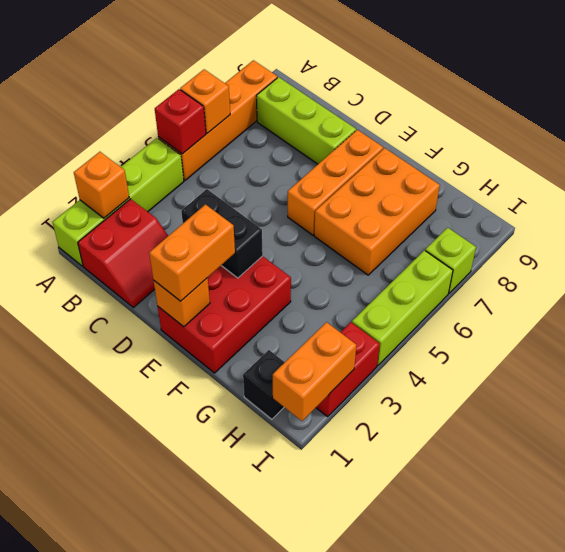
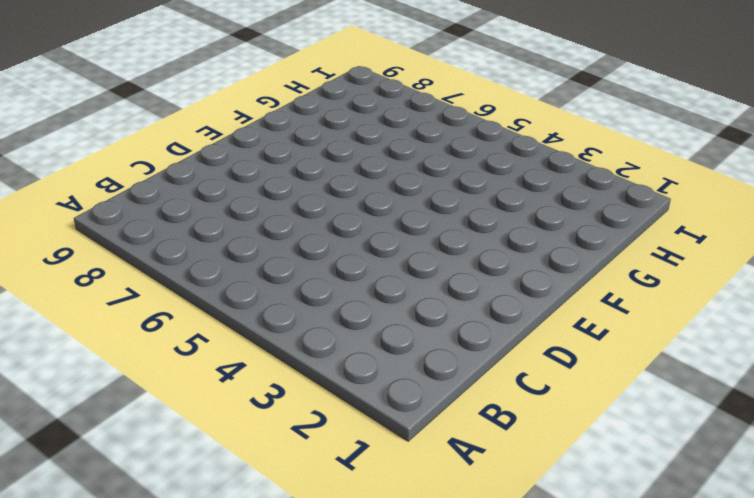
none -> lime 1x4 brick [52,138,184,266]
none -> orange 1x4 brick [158,60,277,180]
none -> red 2x2 slope [78,199,168,308]

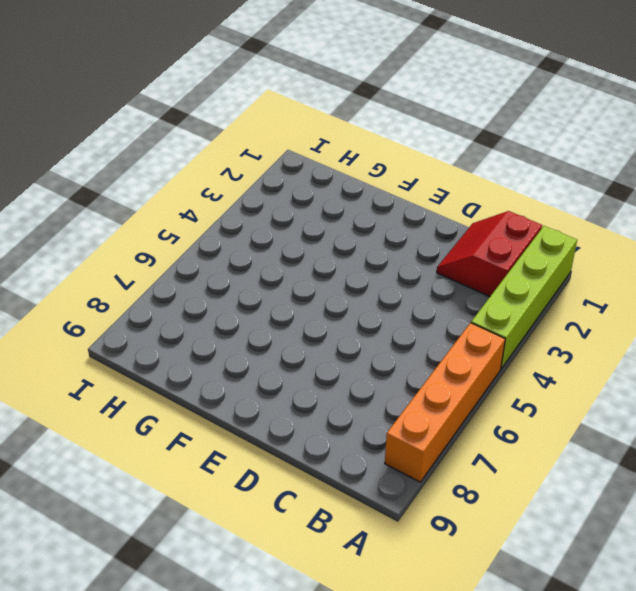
none -> lime 1x3 brick [256,77,356,164]
none -> red 2x3 brick [158,256,291,373]
none -> orange 1x3 brick [288,130,383,235]

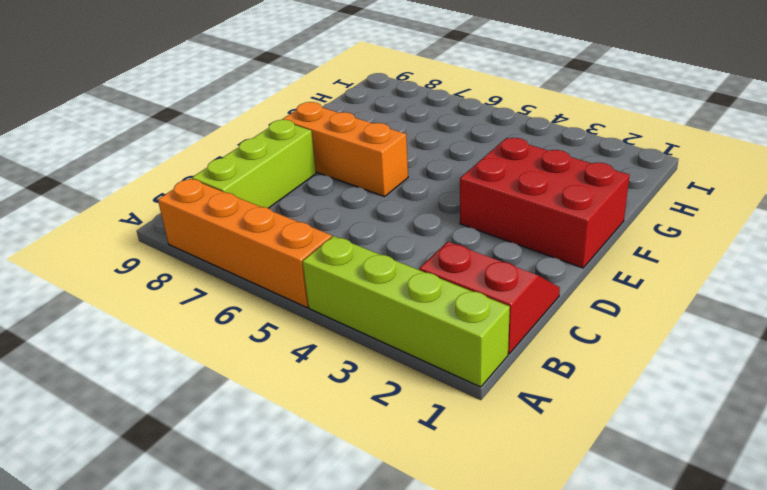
none -> orange 2x3 brick [314,148,440,275]
none -> black 1x1 brick [243,350,285,419]
none -> red 1x2 brick [316,322,380,417]

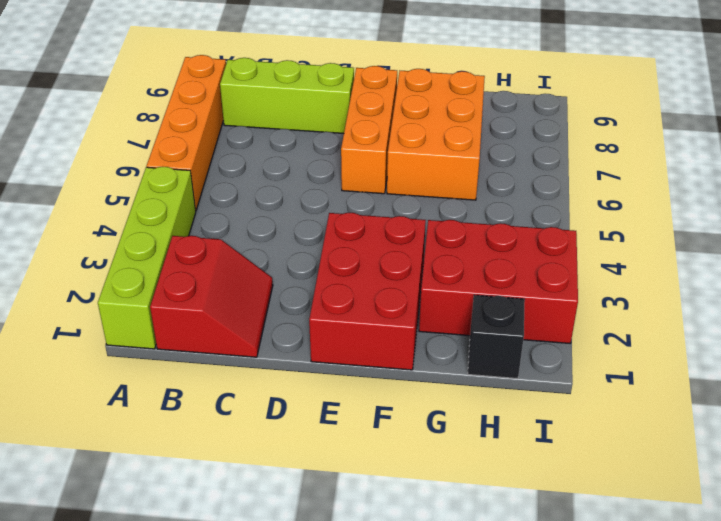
red 2x3 brick [419,220,578,343] -> red 1x2 brick [316,322,380,417]
none -> lime 1x3 brick [352,250,453,365]
none -> lime 1x1 brick [425,228,476,293]
none -> orange 1x1 brick [74,152,129,218]

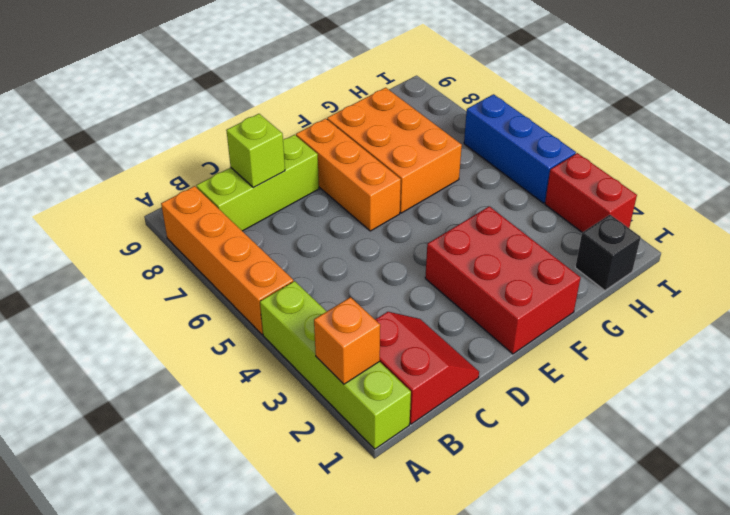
lime 1x1 brick [226,114,285,188] -> lime 1x1 brick moved to [425,228,476,293]
blue 1x3 brick [464,94,576,203] -> lime 1x3 brick [352,250,453,365]
none -> red 1x1 brick [155,89,206,154]
none -> orange 1x1 brick [180,69,230,133]
none -> black 1x2 brick [181,189,263,278]

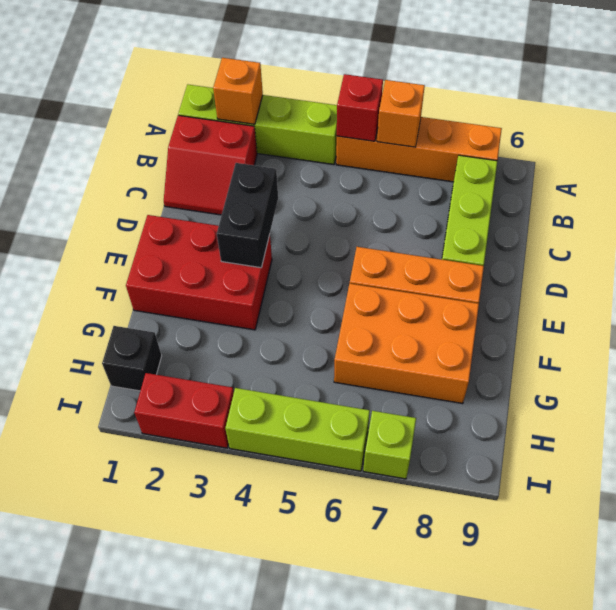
none -> orange 1x1 brick [154,278,210,327]
none -> orange 1x2 brick [273,322,356,421]
none -> orange 1x2 brick [149,205,235,301]

